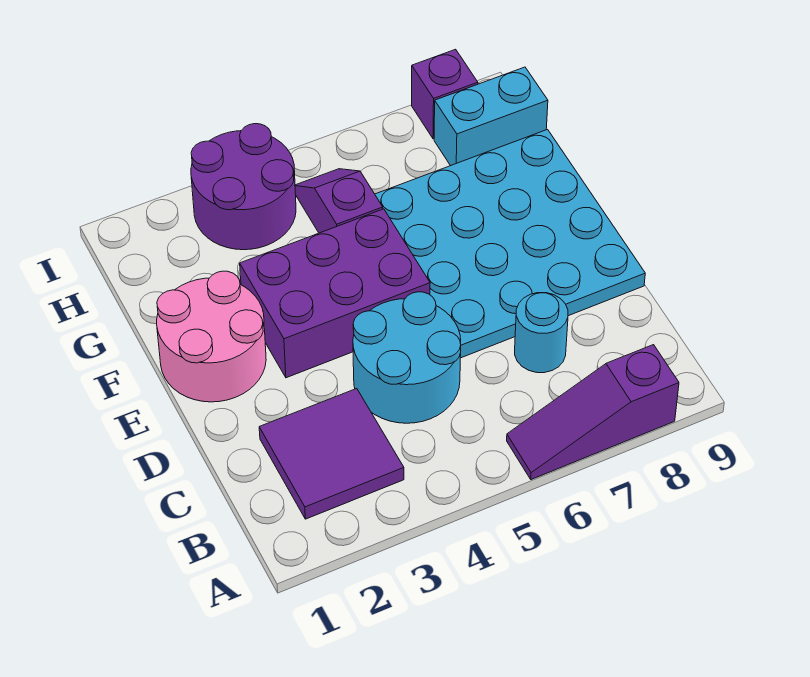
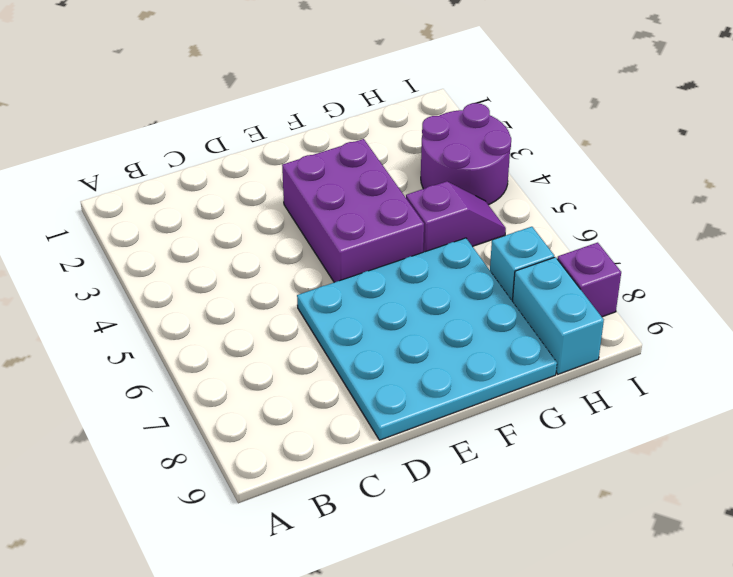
cyan 1x1 brick [490,227,554,301] -> none
none -> purple 1x3 slope [507,345,679,480]
none -> purple 2x2 tile [259,389,404,519]

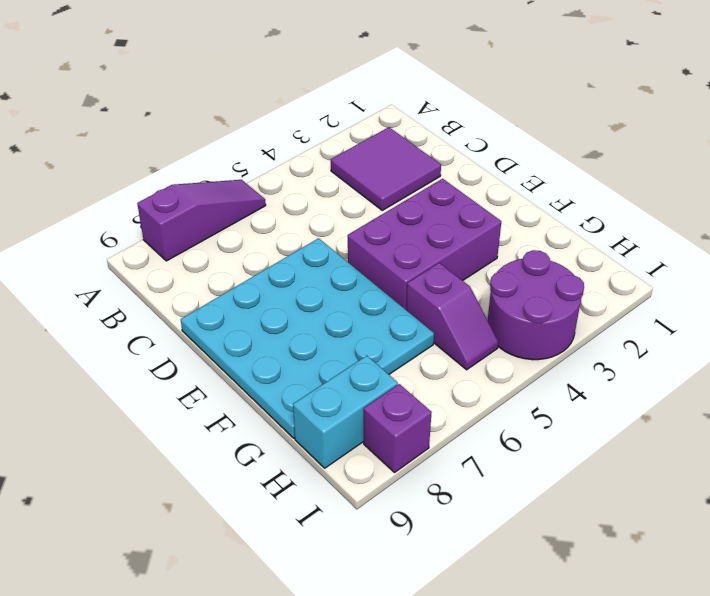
none -> cyan 2x2 round brick [353,292,461,423]
none -> cyan 1x1 round brick [515,293,568,373]

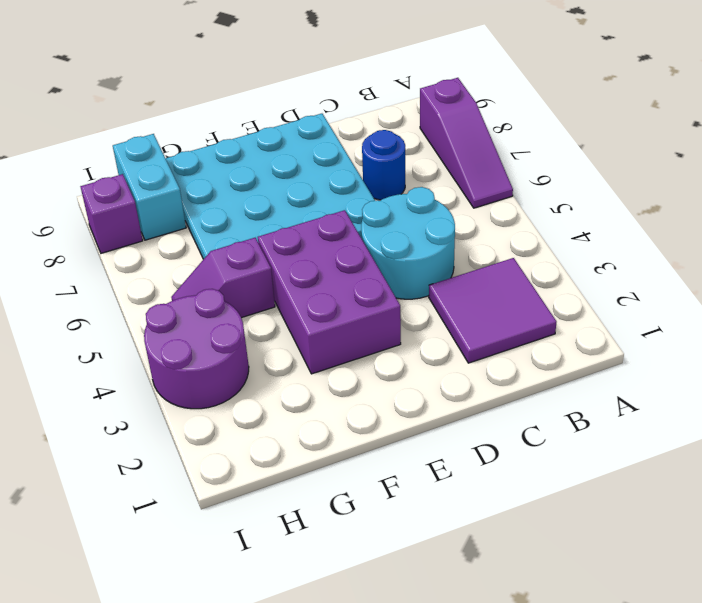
blue 1x1 round brick [362,130,405,200] -> cyan 1x1 round brick [515,293,568,373]
none -> pink 2x2 round brick [157,271,266,402]

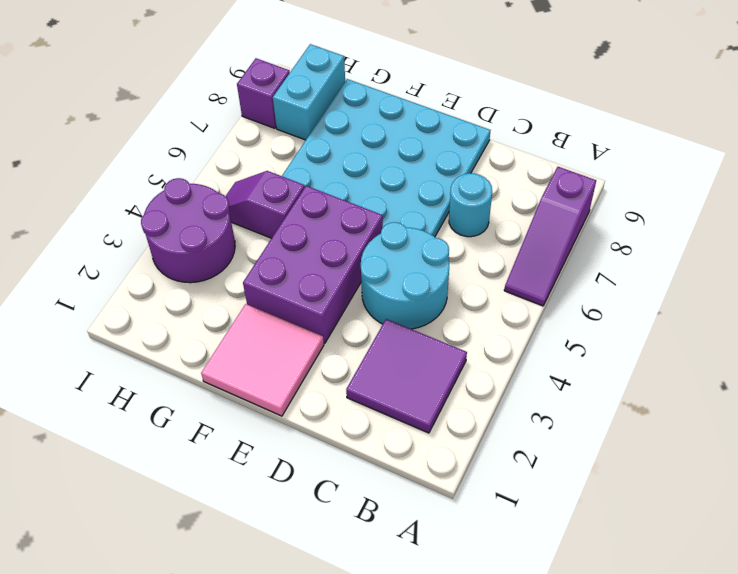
pink 2x2 tile [201,304,324,416] -> pink 2x2 round brick [157,271,266,402]

